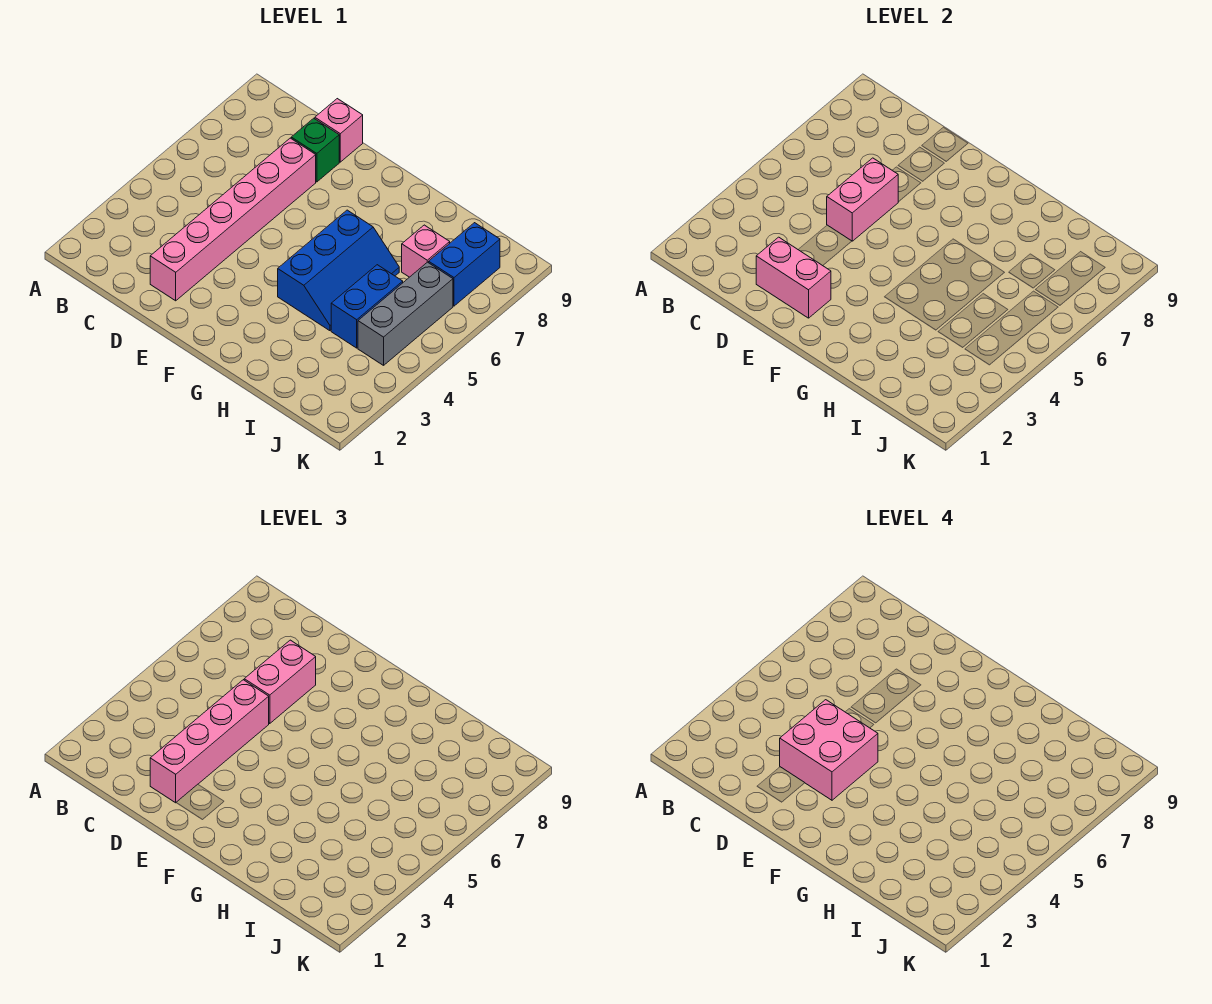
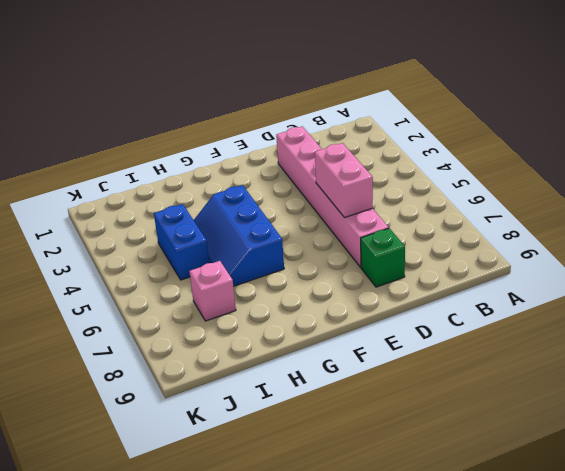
none -> pink 1x1 brick [315,99,363,162]
none -> grey 1x3 brick [358,262,453,365]
none -> blue 1x2 brick [429,223,500,306]

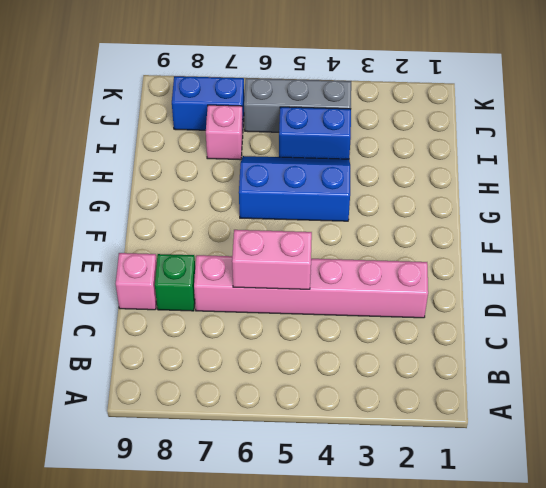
none -> pink 1x2 brick [756,237,831,318]
none -> pink 1x4 brick [150,680,269,803]
none -> pink 1x2 brick [244,640,316,724]

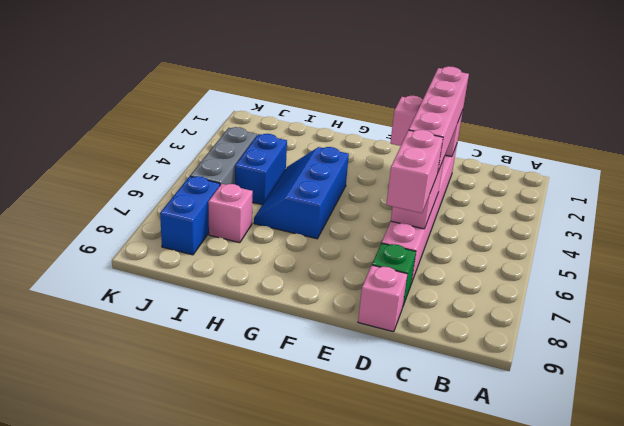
none -> pink 2x2 brick [780,700,878,800]

